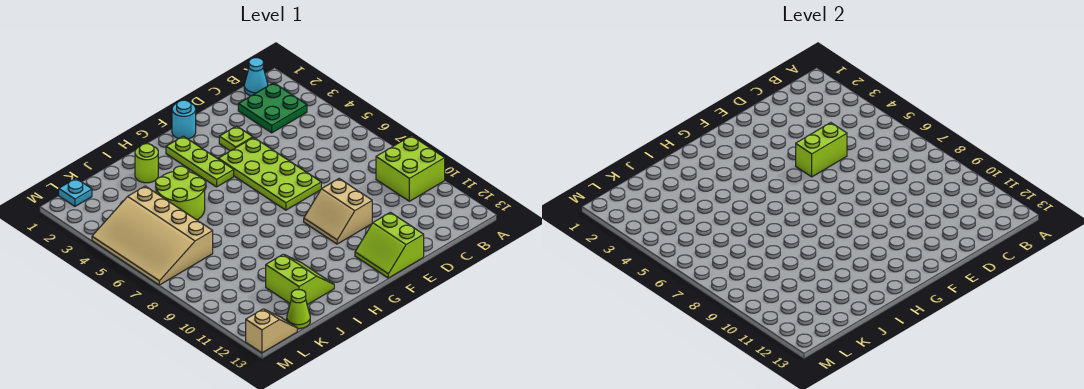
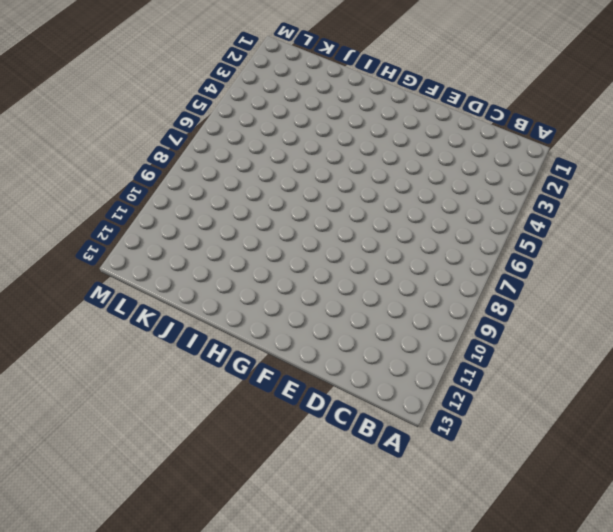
none -> lime 2x2 brick [376,136,445,201]
none -> cyan 1x1 cone [244,58,268,96]
none -> green 2x2 plate [238,83,307,133]

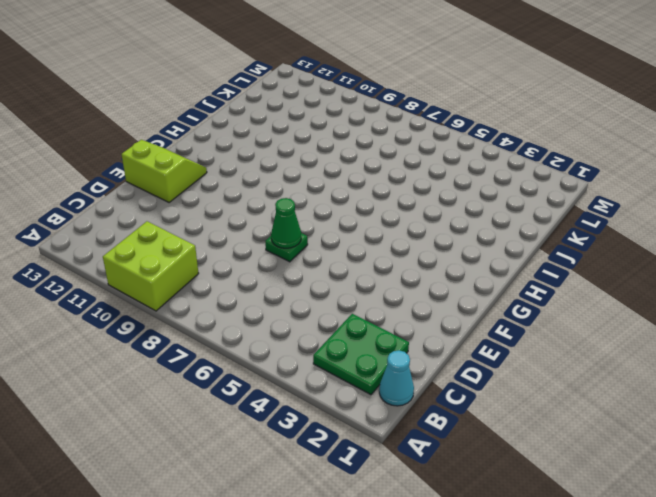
green 1x1 plate [265,233,308,262] -> lime 2x4 plate [218,137,321,210]
green 1x1 cone [271,198,301,248] -> none
none -> lime 1x1 plate [219,126,253,151]
none -> tan 2x2 slope [304,179,372,244]
none -> cyan 1x1 round brick [172,100,196,139]

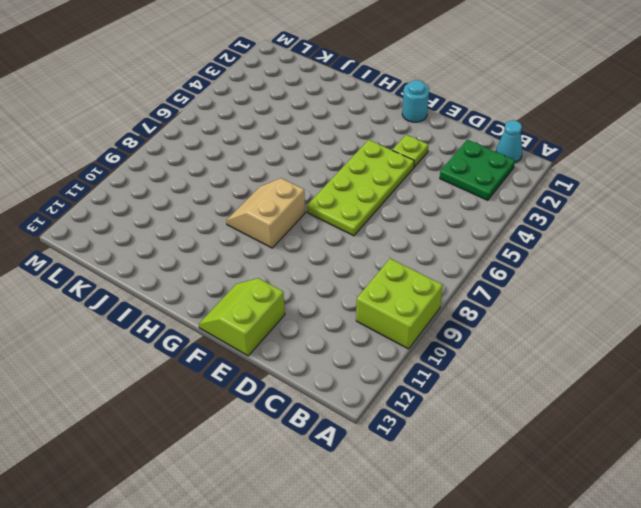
tan 2x2 slope [226,178,305,248] -> tan 2x2 slope moved to [304,179,372,244]
none -> lime 1x3 plate [166,136,234,187]
none -> lime 1x1 round brick [135,144,158,183]
none -> lime 2x2 round brick [156,166,205,220]

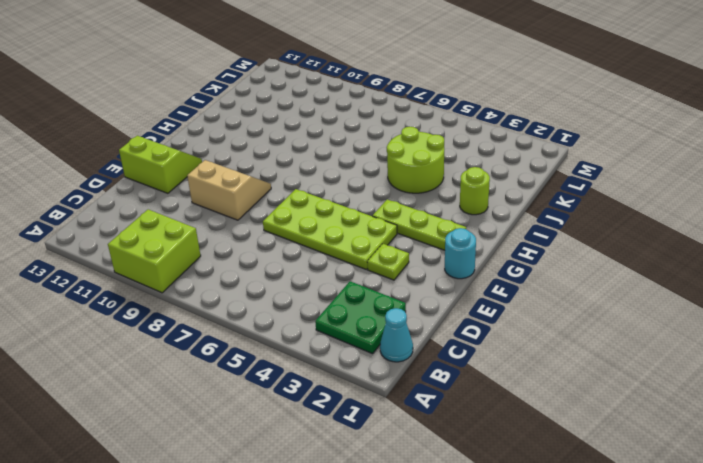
none -> lime 2x2 slope [266,254,334,305]
none -> tan 3x4 slope [92,186,213,285]
none -> lime 1x1 cone [287,290,310,329]

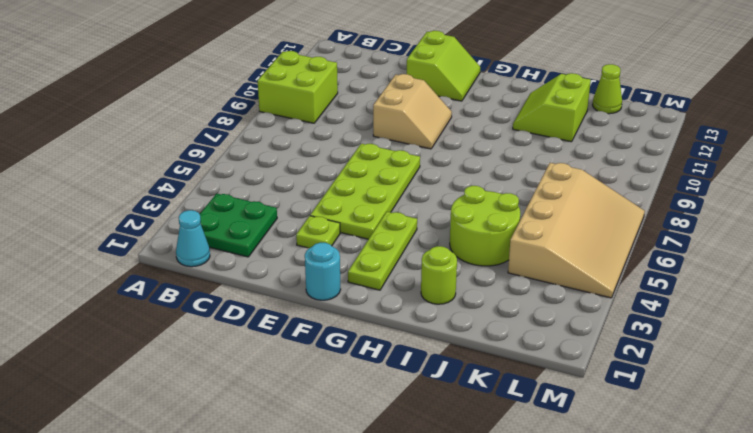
none -> cyan 1x1 plate [59,178,92,206]
none -> tan 1x2 slope [246,309,297,353]
none -> lime 1x2 brick [796,123,847,177]

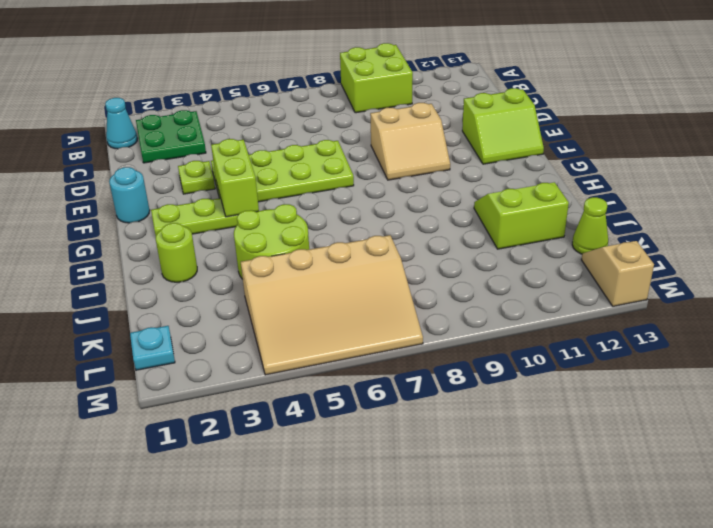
lime 1x2 brick [211,139,259,217] -> lime 1x2 brick moved to [796,123,847,177]

